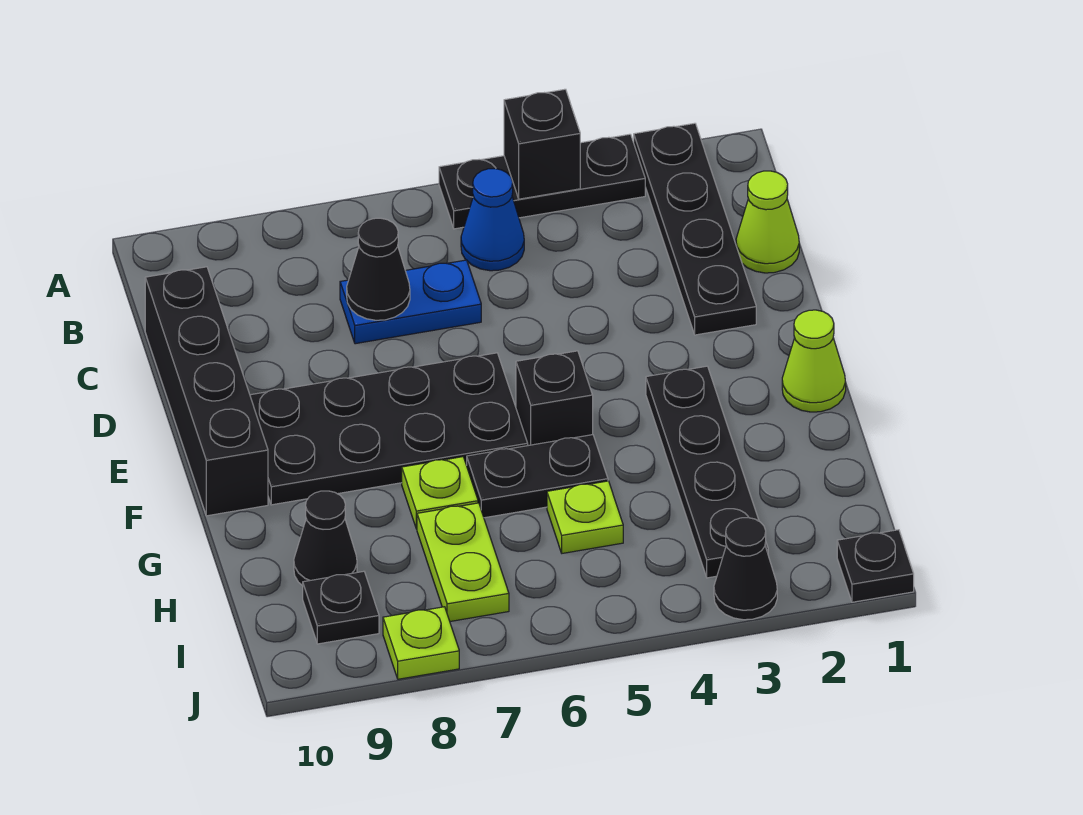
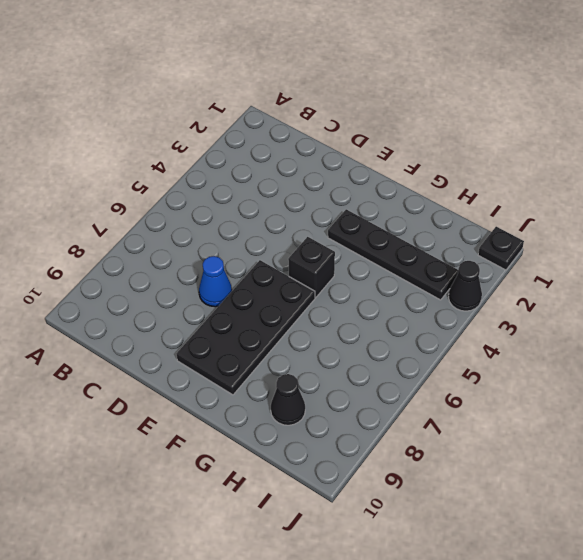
blue 1x1 cone [199,256,232,307] -> blue 1x1 cone moved to [461,169,524,271]
none -> black 1x4 plate [634,123,756,335]
none -> black 1x3 plate [439,134,645,229]
none -> lime 1x1 cone [736,171,799,273]

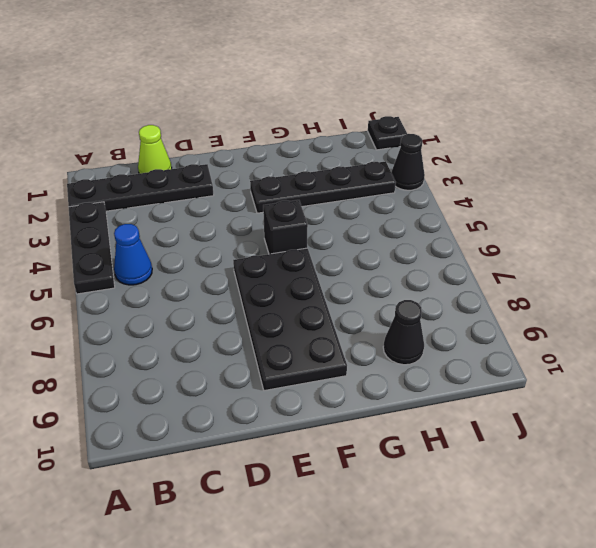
none -> blue 1x2 plate [340,260,481,344]
none -> black 1x4 brick [145,267,268,516]
none -> lime 1x1 cone [782,310,846,412]

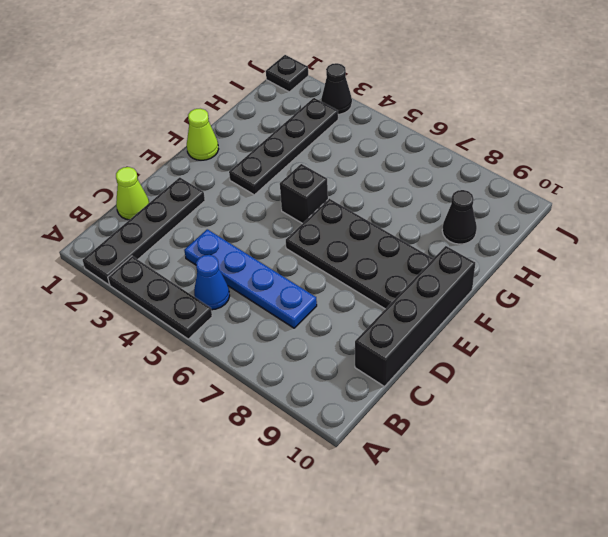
blue 1x4 plate [184,229,317,328] -> blue 1x2 plate [340,260,481,344]
none -> black 1x2 plate [467,435,608,518]
none -> lime 1x1 plate [402,457,478,529]
none -> lime 1x1 plate [547,481,623,553]

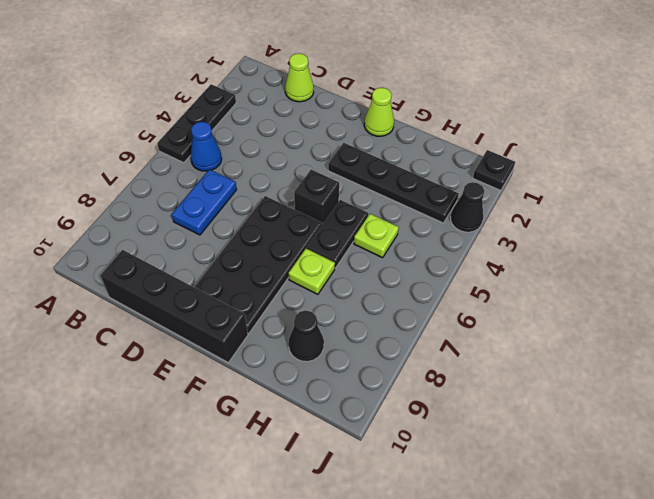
none -> black 1x4 plate [634,123,756,335]
none -> lime 1x2 plate [417,503,509,621]
none -> black 1x1 plate [303,571,379,644]

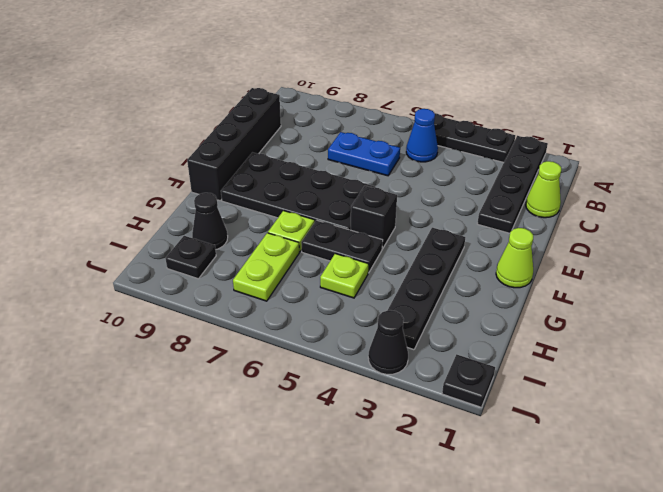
none -> lime 1x1 plate [383,607,459,679]
none -> black 1x1 brick [504,89,580,199]
none -> black 1x1 cone [347,218,410,320]

